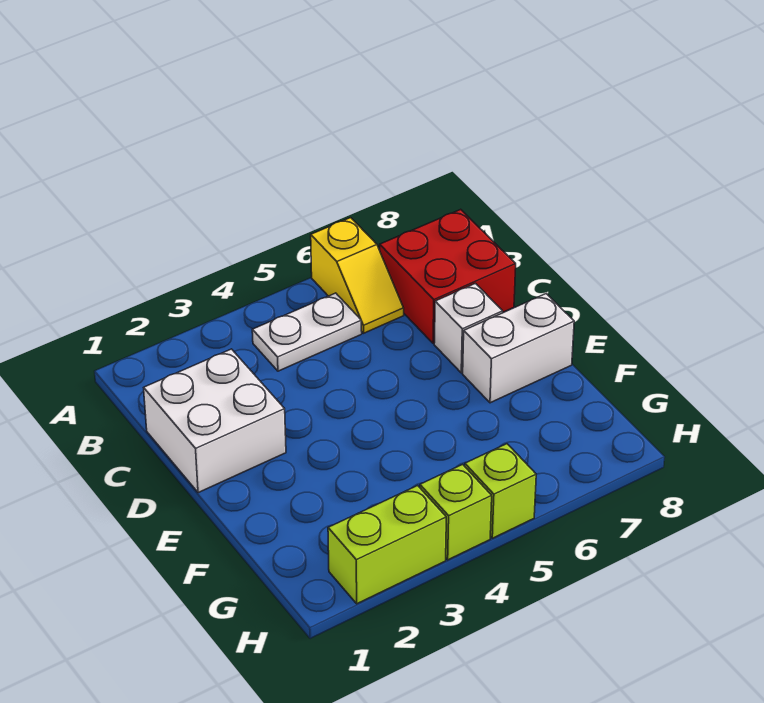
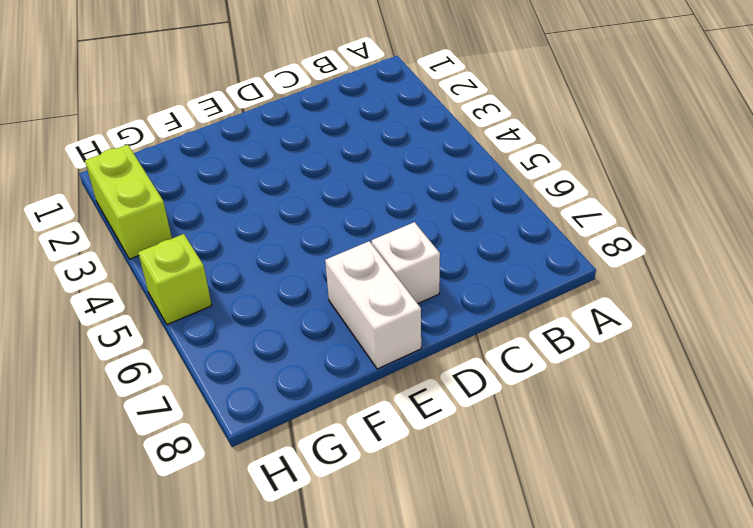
none -> yellow 1x2 slope [311,218,404,333]
none -> white 1x2 plate [252,293,362,371]

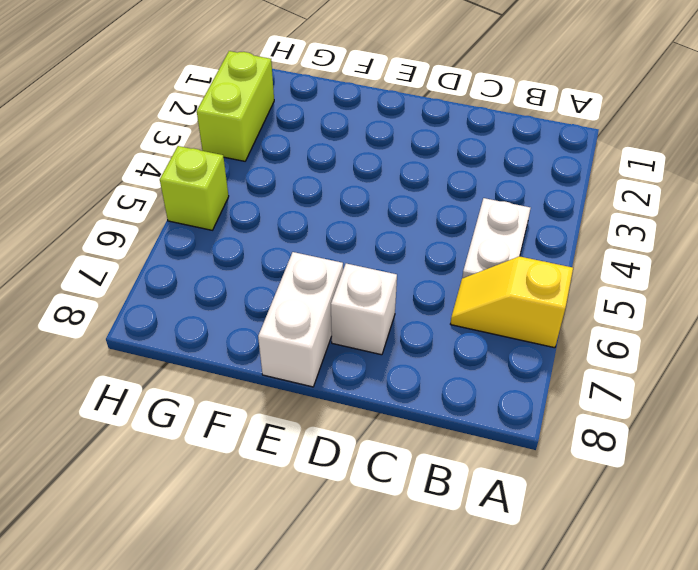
none -> red 2x2 brick [380,209,516,344]
none -> white 2x2 brick [144,349,286,493]

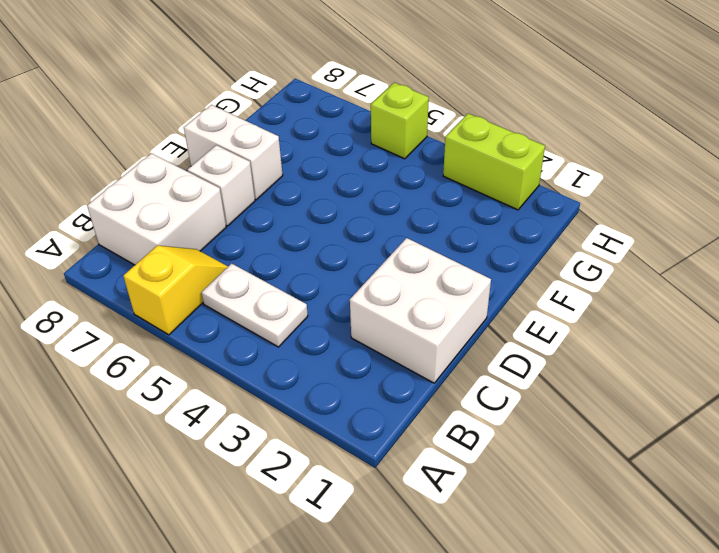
white 2x2 brick [87,153,226,265] -> red 2x2 brick [380,209,516,344]
none -> lime 1x1 brick [420,464,492,560]

